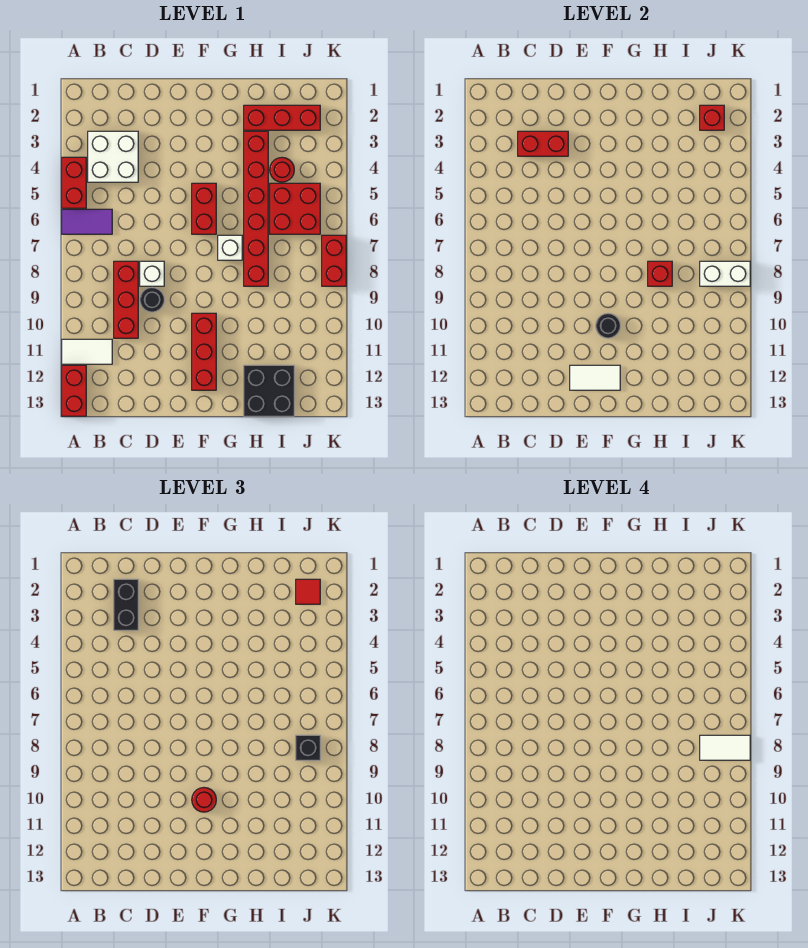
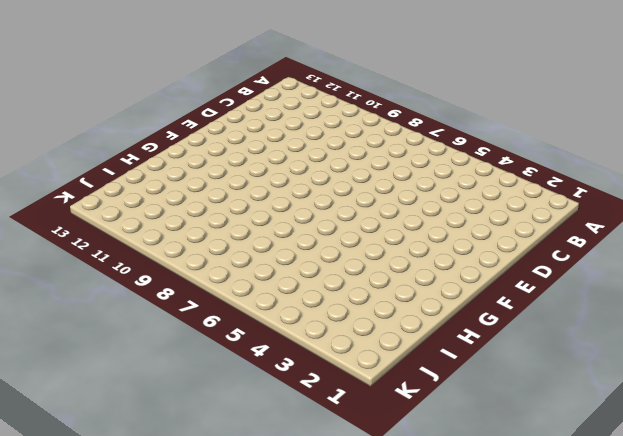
none -> red 1x2 brick [62,157,86,208]
none -> purple 1x2 tile [62,209,112,234]
none -> white 1x2 tile [62,339,112,364]

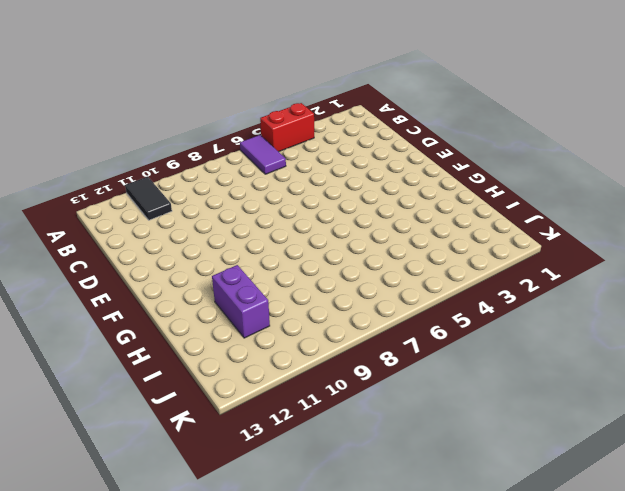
black 1x2 tile [125,177,172,220] -> white 1x2 tile [62,339,112,364]
purple 1x2 brick [212,265,270,338] -> none
none -> red 1x2 brick [62,365,86,416]
none -> white 2x2 brick [88,131,138,182]
none -> red 1x3 brick [114,261,138,338]

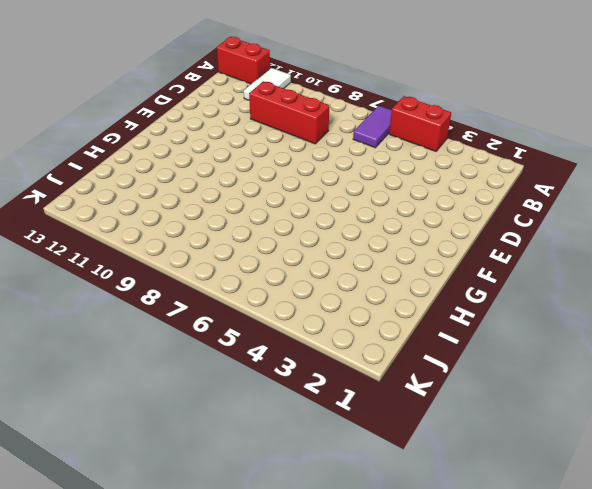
none -> white 2x2 brick [88,131,138,182]
none -> white 1x1 brick [140,261,164,286]
none -> black 1x1 round brick [140,288,164,312]

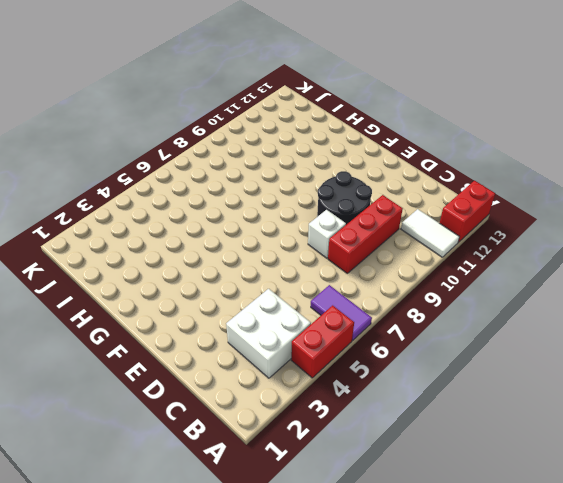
black 2x2 round brick [317,171,372,225] -> black 1x1 round brick [140,288,164,312]
none -> red 1x2 brick [192,183,216,234]
none -> red 1x3 brick [192,313,216,390]
none -> white 1x1 brick [218,235,242,260]

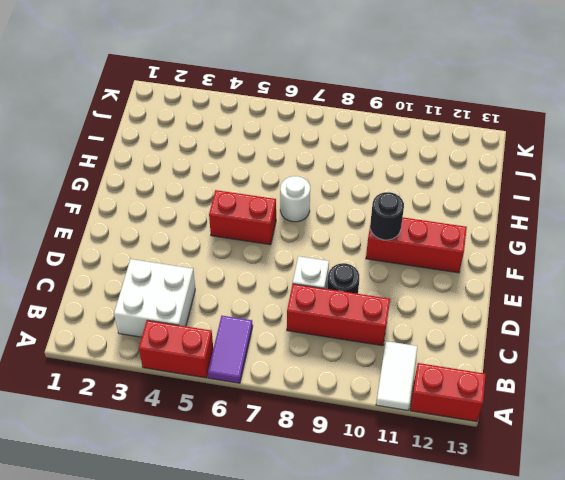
white 1x1 round brick [280,176,310,222] -> white 1x1 brick [218,235,242,260]
none -> red 1x3 brick [244,105,320,130]
none -> red 1x6 brick [244,131,268,286]
none -> black 2x2 brick [244,365,294,416]

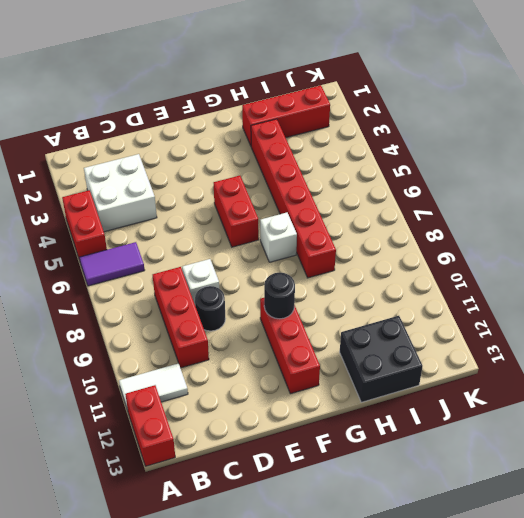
none -> red 1x1 round brick [270,158,294,182]
none -> red 2x2 brick [270,183,320,234]
none -> red 1x2 brick [322,235,346,286]

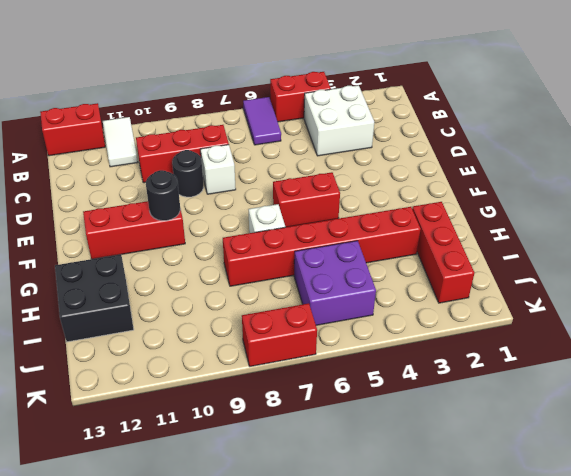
purple 2x2 brick [294,241,376,325] -> red 2x2 brick [270,183,320,234]
none -> red 1x1 round brick [270,158,294,182]
none -> red 1x2 brick [518,131,568,156]
none -> white 1x2 tile [570,365,620,390]

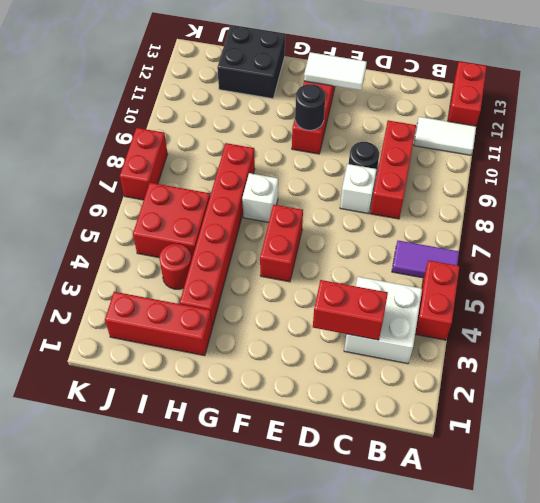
none -> red 1x1 brick [648,261,672,286]
none -> red 1x1 brick [700,105,724,130]
none -> white 1x2 brick [700,261,750,286]

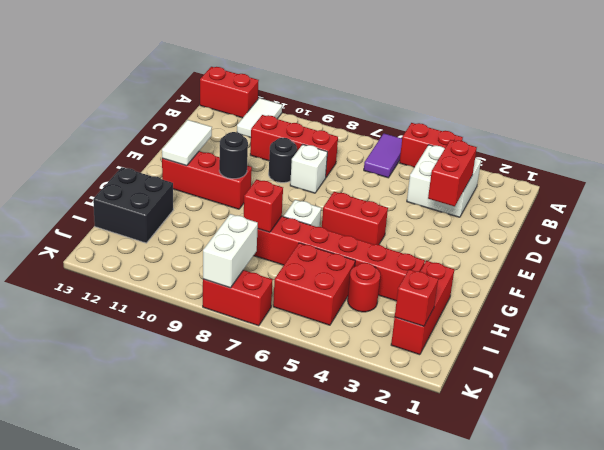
none -> black 1x2 brick [114,579,138,630]
none -> red 1x1 round brick [192,788,216,812]
none -> red 1x1 tile [296,579,320,604]

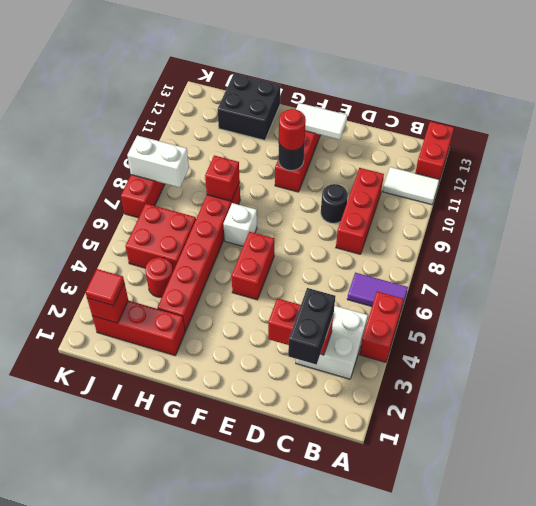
none -> white 1x1 brick [140,261,164,286]
none -> black 1x1 brick [296,735,320,760]
none -> white 1x2 tile [700,735,750,760]

